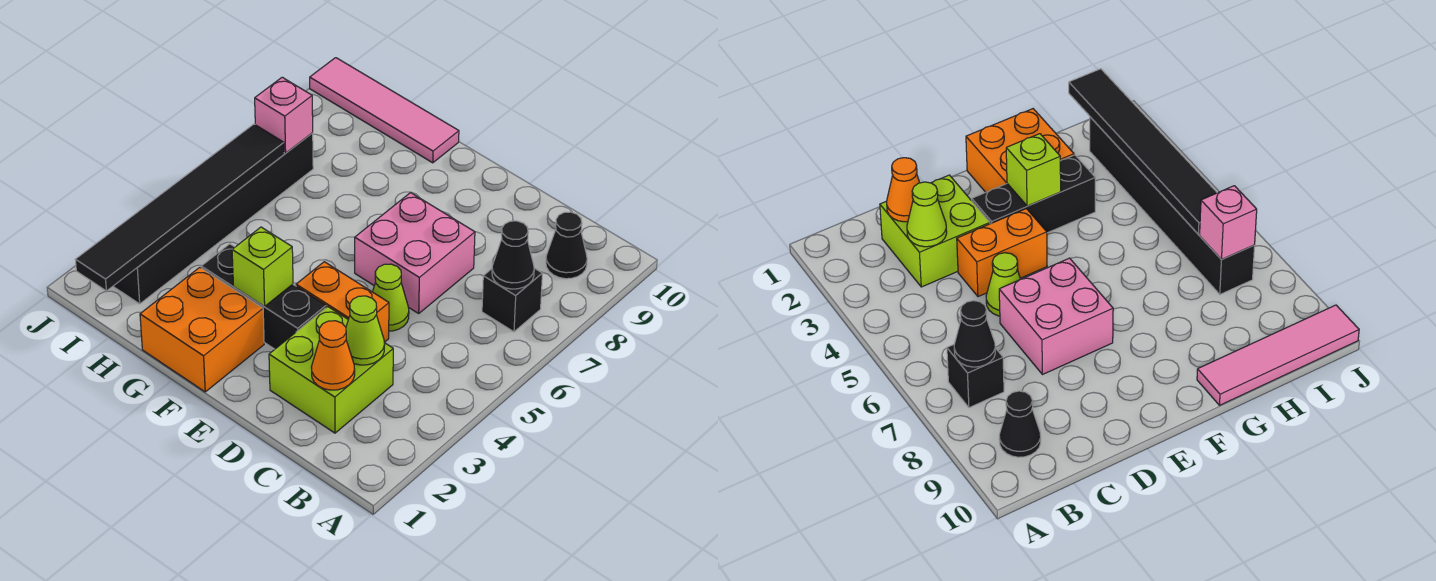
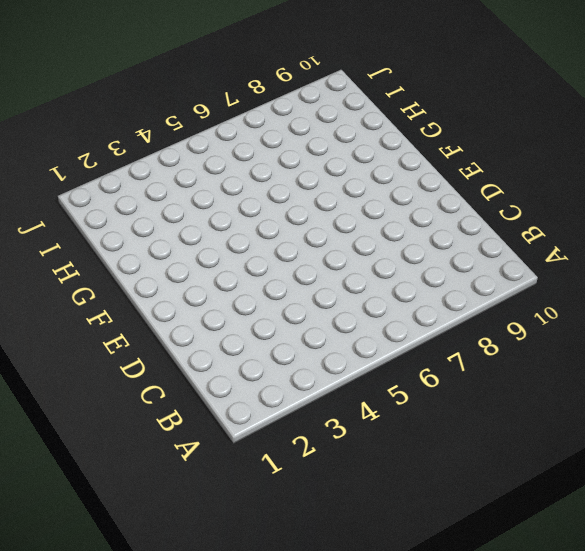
none -> black 1x1 brick [482,268,543,332]
none -> black 1x1 cone [546,212,587,279]
none -> lime 2x2 brick [269,307,393,433]

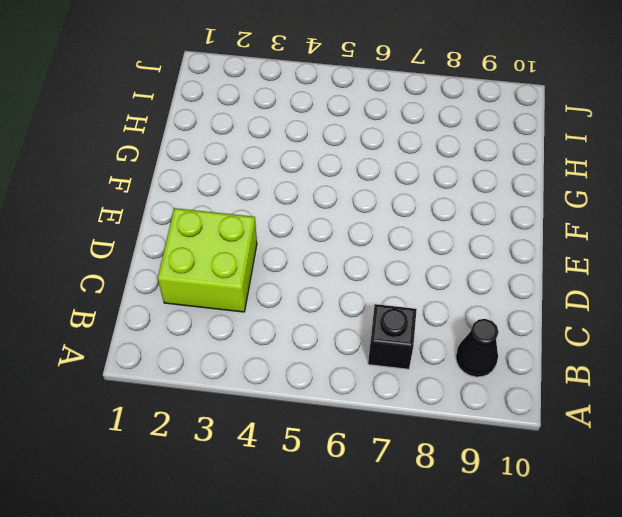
none -> orange 1x2 brick [296,262,389,342]
none -> lime 1x1 cone [373,264,409,331]
none -> pink 2x2 brick [355,193,475,313]

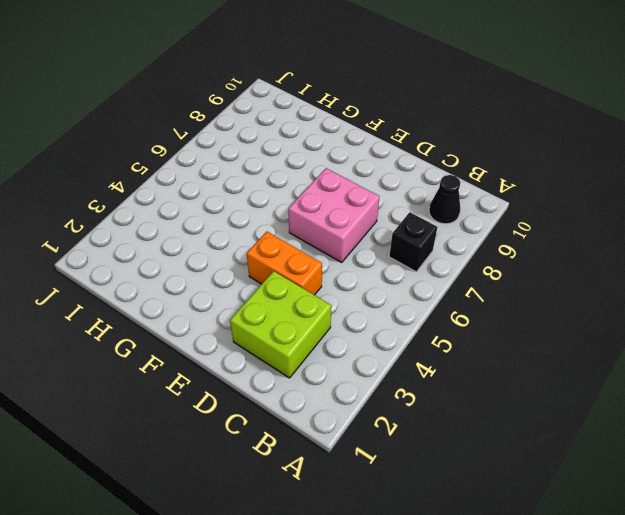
none -> lime 1x1 cone [373,264,409,331]
none -> black 1x3 brick [201,244,326,349]
none -> orange 2x2 brick [140,267,264,392]

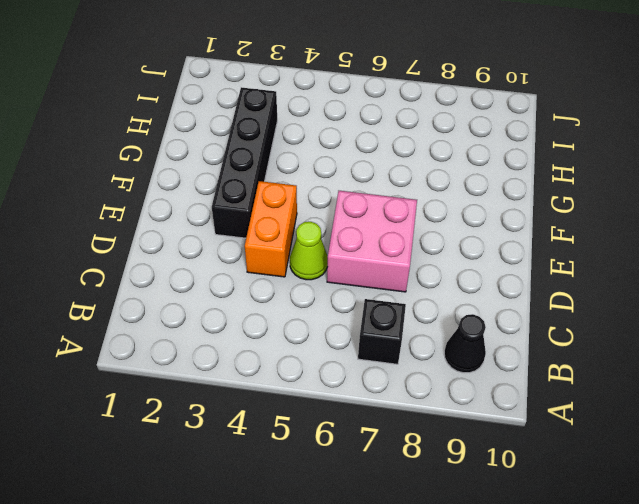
black 1x4 brick [212,87,277,238] -> black 1x3 brick [201,244,326,349]
none -> lime 2x2 brick [269,307,393,433]
none -> orange 2x2 brick [140,267,264,392]
none -> pink 1x4 tile [310,58,459,163]

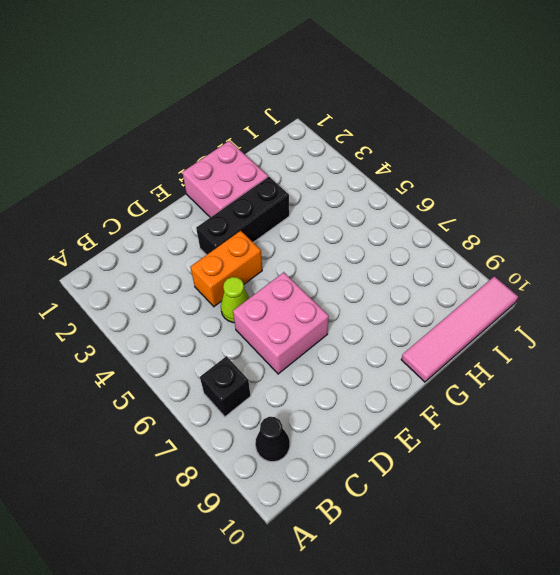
pink 2x2 brick [182,141,268,217] -> orange 2x2 brick [140,267,264,392]
none -> lime 2x2 brick [269,307,393,433]
none -> black 1x6 brick [113,133,313,304]
none -> black 1x1 cone [492,221,534,289]

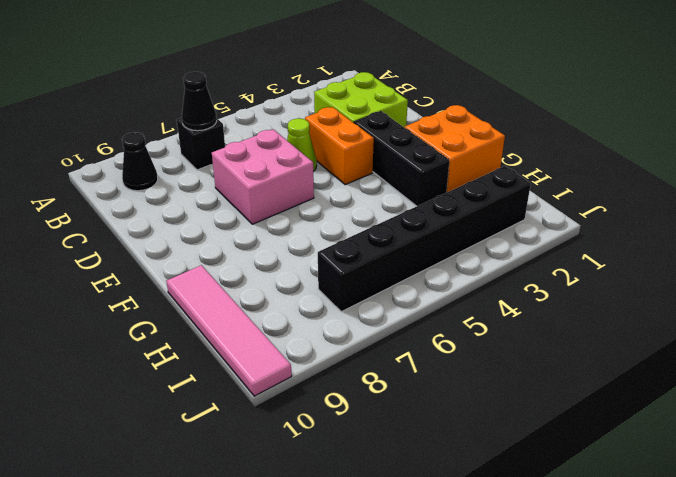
none -> orange 1x1 cone [311,321,355,390]
none -> lime 1x1 cone [346,296,385,365]
none -> lime 1x1 brick [232,227,293,307]

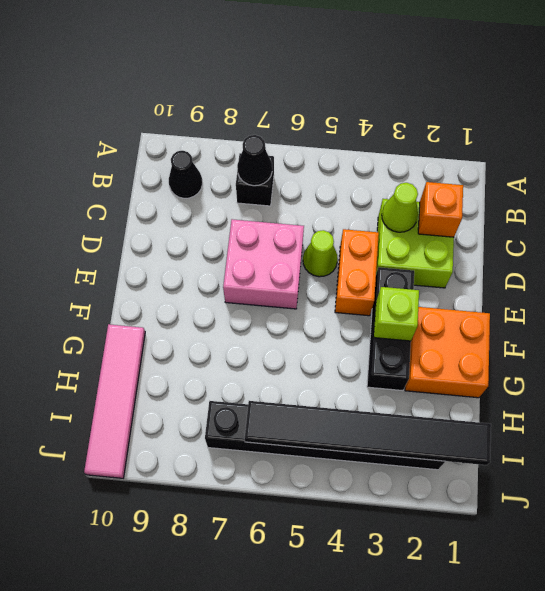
orange 1x1 brick [418,182,463,237] -> orange 1x1 cone [311,321,355,390]
none -> pink 1x1 brick [255,77,313,153]

